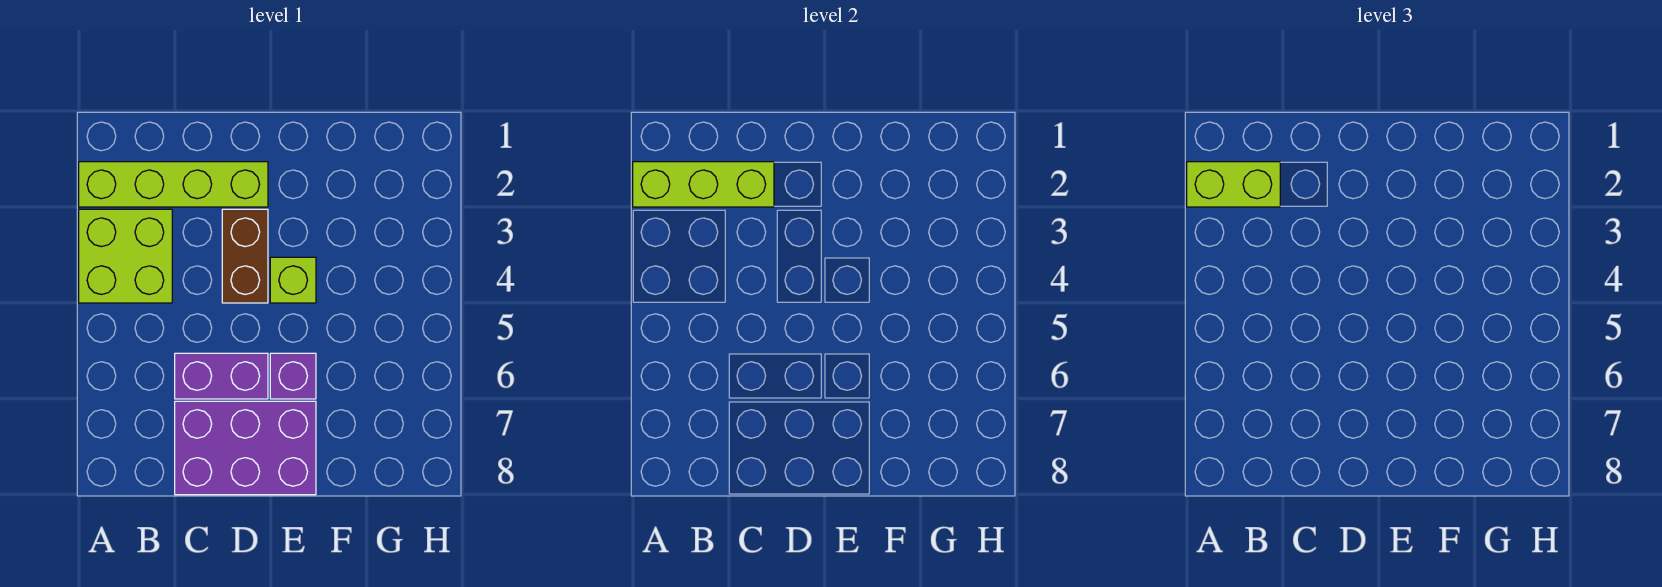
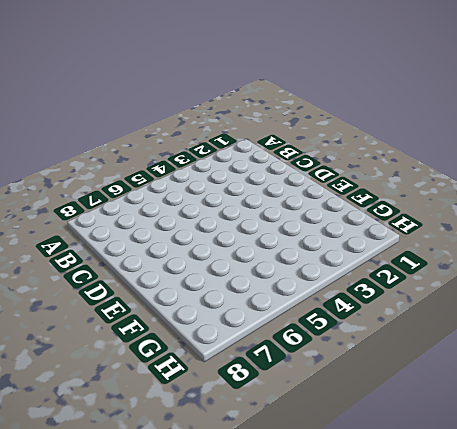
none -> lime 1x4 brick [79,162,268,207]
none -> lime 2x2 brick [79,209,172,303]

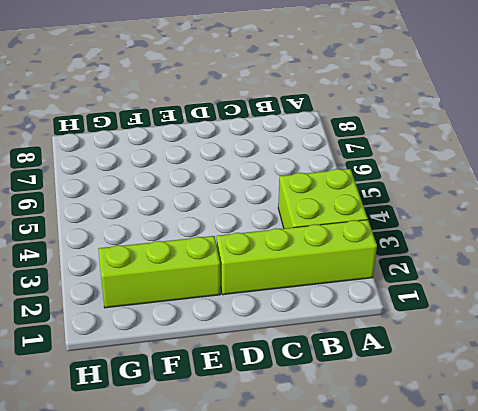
lime 1x3 brick [98,236,220,308] -> lime 1x3 brick moved to [633,162,774,207]
none -> purple 1x2 brick [175,353,268,399]
none -> purple 2x3 brick [175,401,316,495]

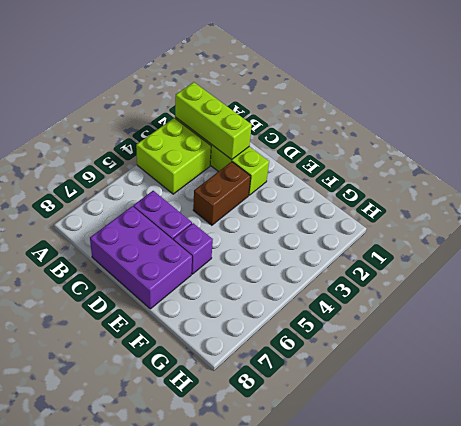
none -> lime 1x1 brick [270,257,316,303]
none -> lime 1x2 brick [1187,162,1280,207]

